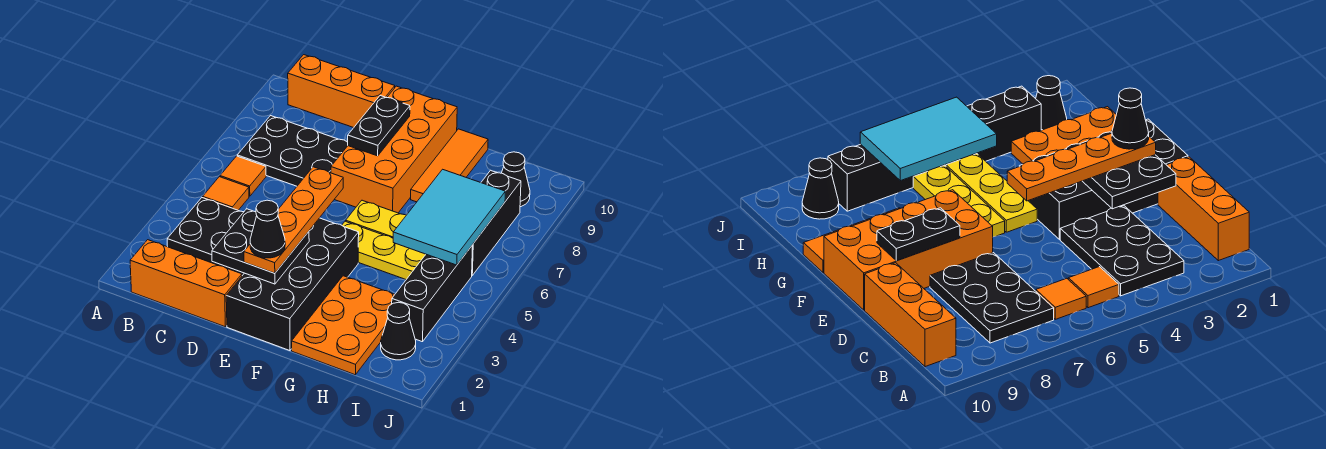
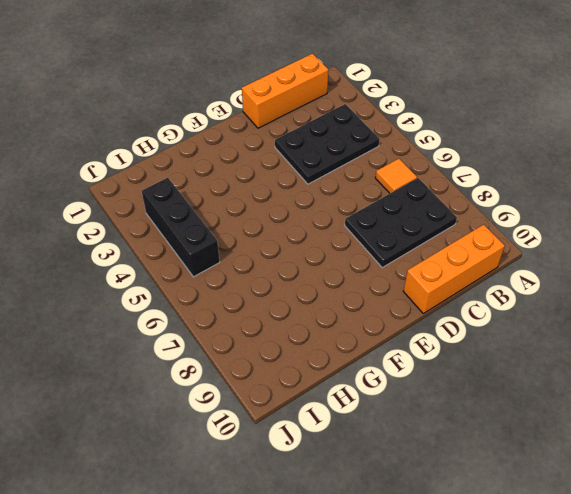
none -> orange 1x1 tile [203,177,249,210]
none -> black 2x4 brick [226,218,359,351]
none -> orange 2x4 brick [331,86,457,213]

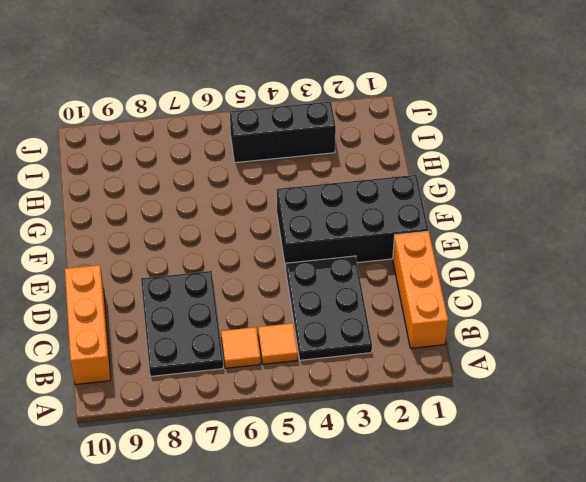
none -> orange 2x4 brick [331,86,457,213]
none -> yellow 1x3 plate [342,221,426,279]
none -> yellow 1x3 plate [346,200,406,238]

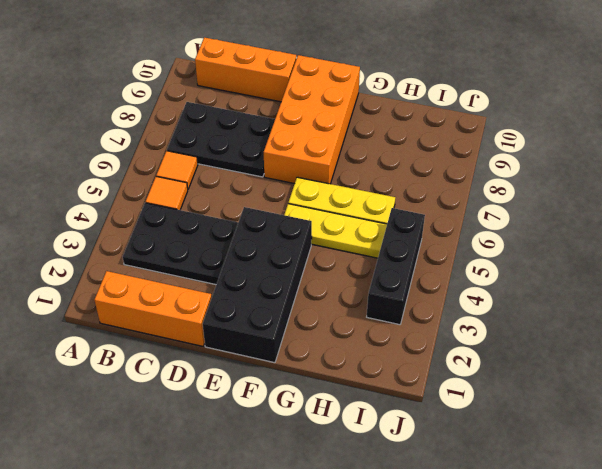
none -> orange 2x3 plate [292,276,395,375]
none -> orange 1x3 tile [411,129,488,202]
none -> black 1x1 cone [381,302,416,360]

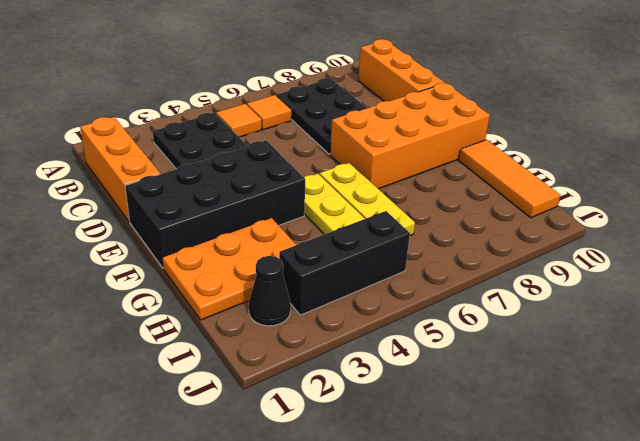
orange 1x3 tile [459,140,560,218] -> orange 1x3 tile turned to [411,129,488,202]
none -> black 1x3 brick [472,170,521,275]
none -> black 1x1 cone [502,152,530,207]
none -> black 2x2 plate [212,209,309,284]

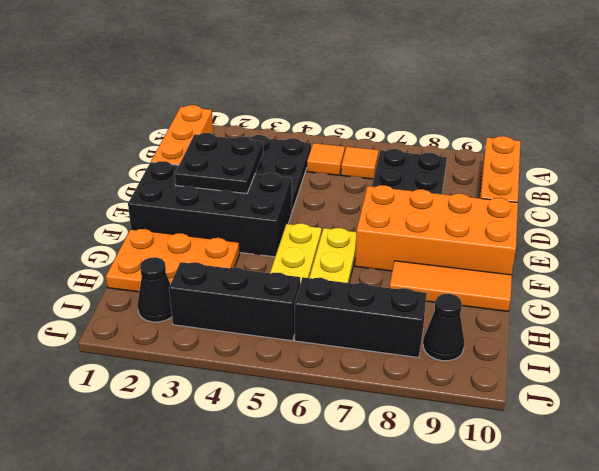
none -> black 1x2 plate [348,96,410,156]
none -> cyan 2x3 tile [393,169,505,265]
none -> orange 1x4 plate [244,167,343,273]

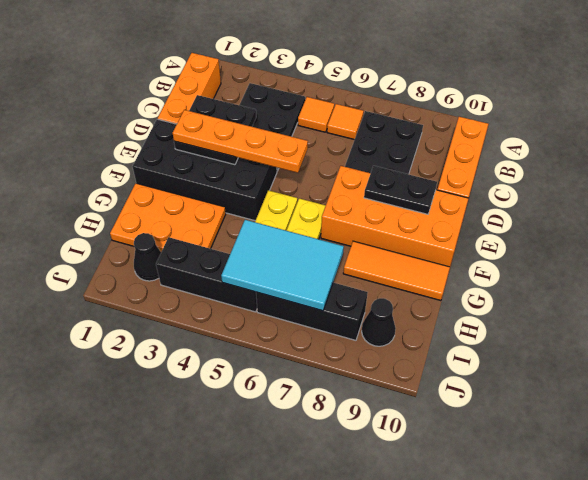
none -> black 1x1 cone [250,200,285,258]

